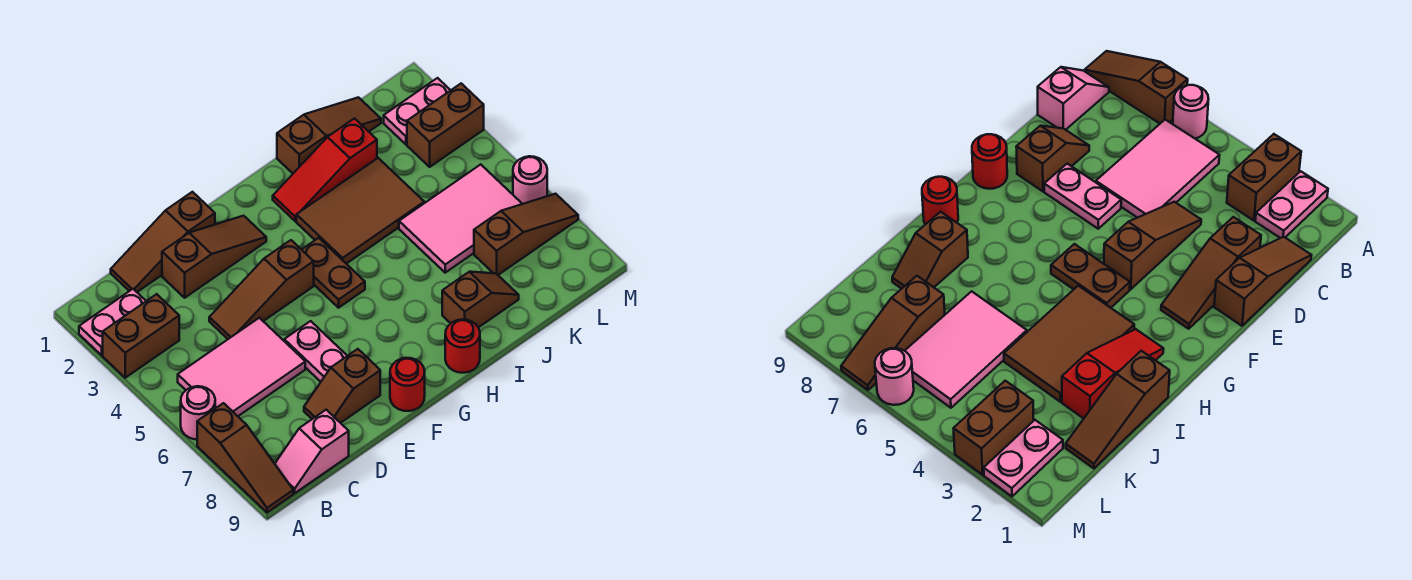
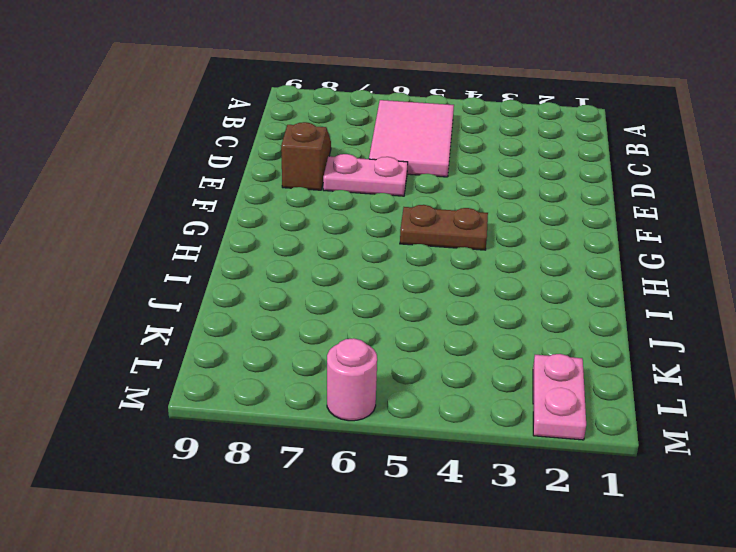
none -> pink 1x2 plate [79,289,146,355]
none -> brown 1x2 brick [103,294,179,378]
none -> pink 1x1 round brick [181,386,215,439]

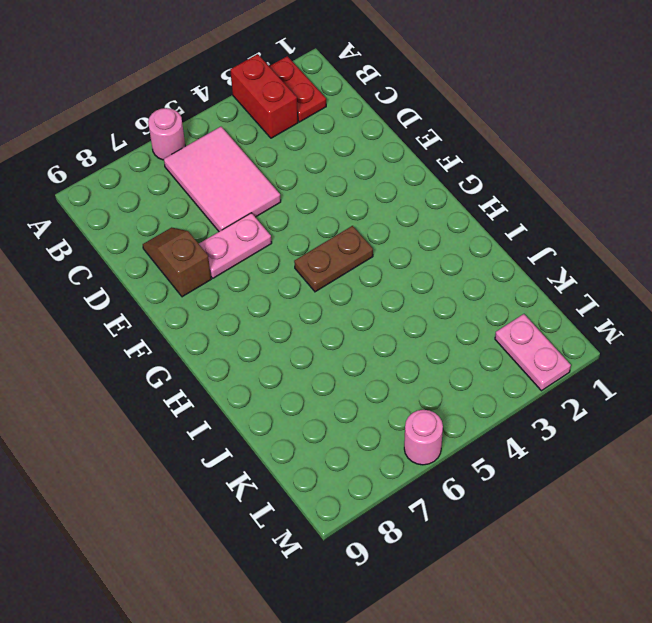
red 1x2 plate [269,56,326,122] -> pink 1x2 plate [79,289,146,355]
red 1x2 brick [230,54,298,138] -> brown 1x2 brick [103,294,179,378]
none -> brown 1x3 slope [197,403,293,512]
none -> pink 1x2 slope [275,410,349,493]
none -> brown 1x3 slope [111,192,215,292]

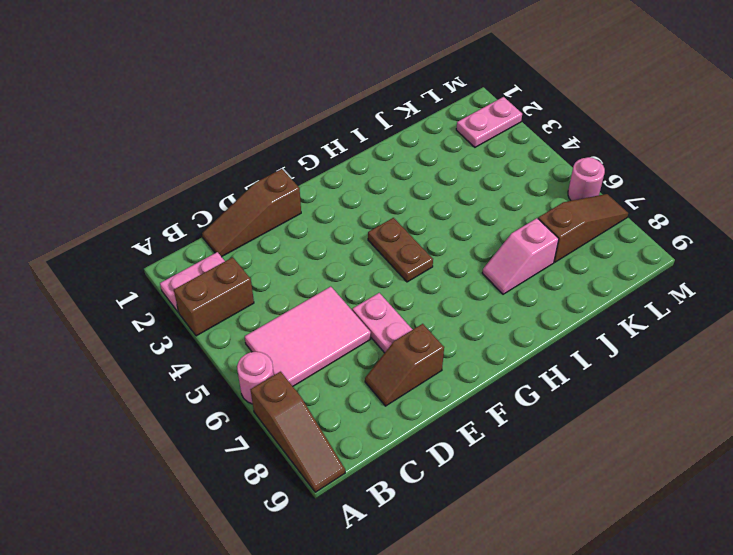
pink 1x2 slope [482,218,559,294] -> pink 1x2 slope moved to [275,410,349,493]
none -> brown 1x3 slope [162,216,266,298]
none -> brown 1x3 slope [209,240,314,339]
none -> red 1x1 round brick [390,358,425,411]

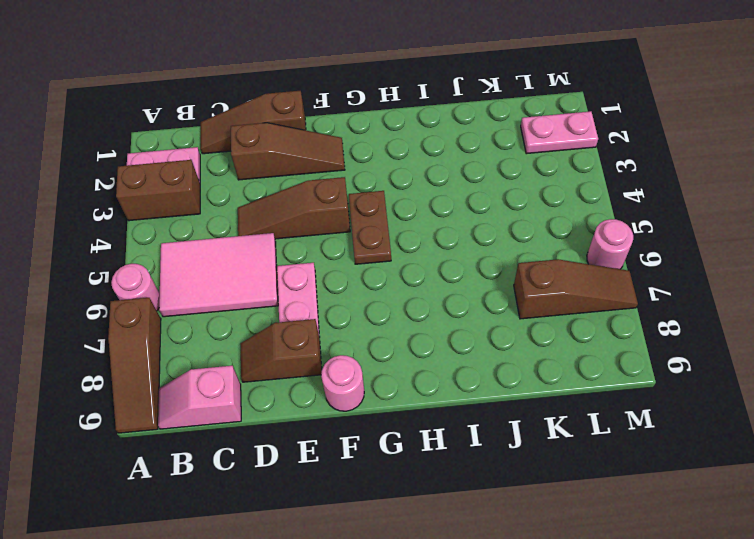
pink 1x1 round brick [321,355,364,411] -> red 1x1 round brick [390,358,425,411]
none -> red 1x3 slope [273,119,377,221]
none -> brown 2x3 tile [296,158,424,264]
none -> red 1x1 round brick [445,320,480,373]

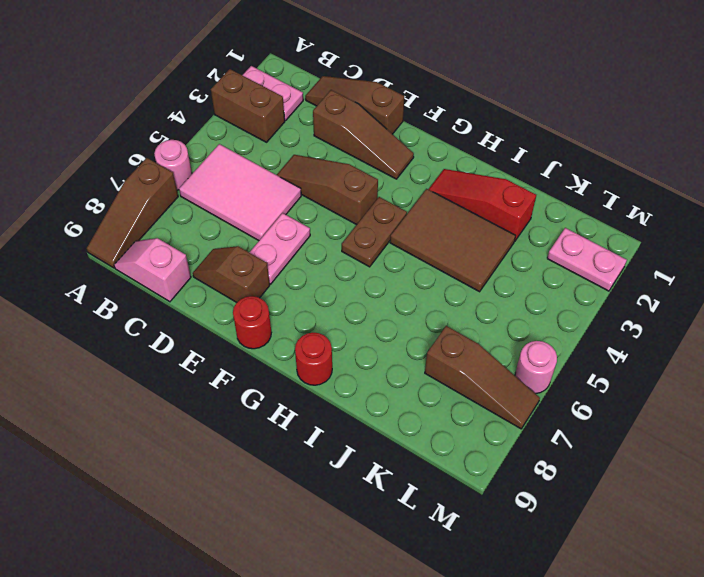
none -> brown 1x3 slope [277,97,381,173]
none -> brown 1x2 slope [442,272,519,328]
none -> pink 2x3 tile [399,164,522,273]

